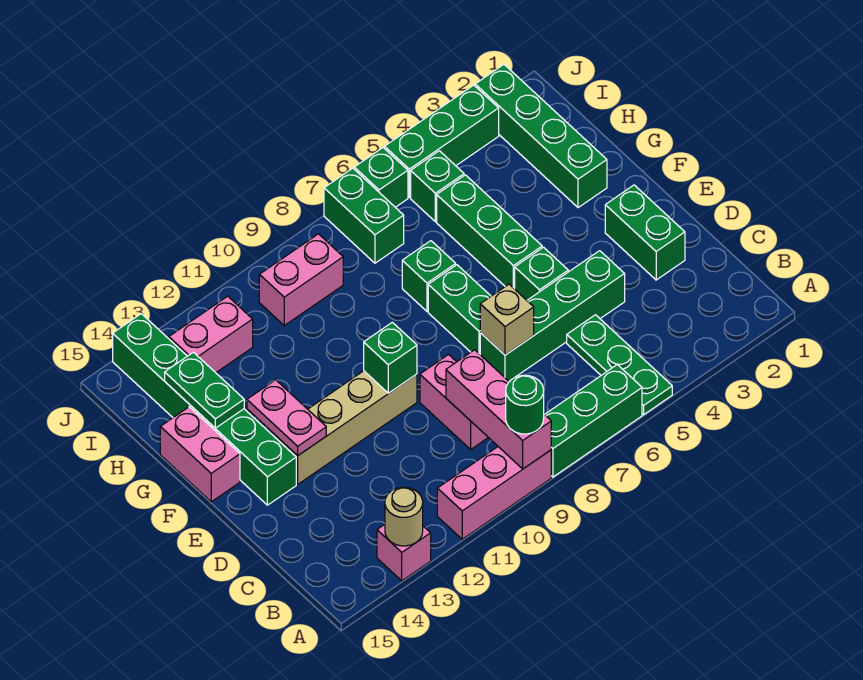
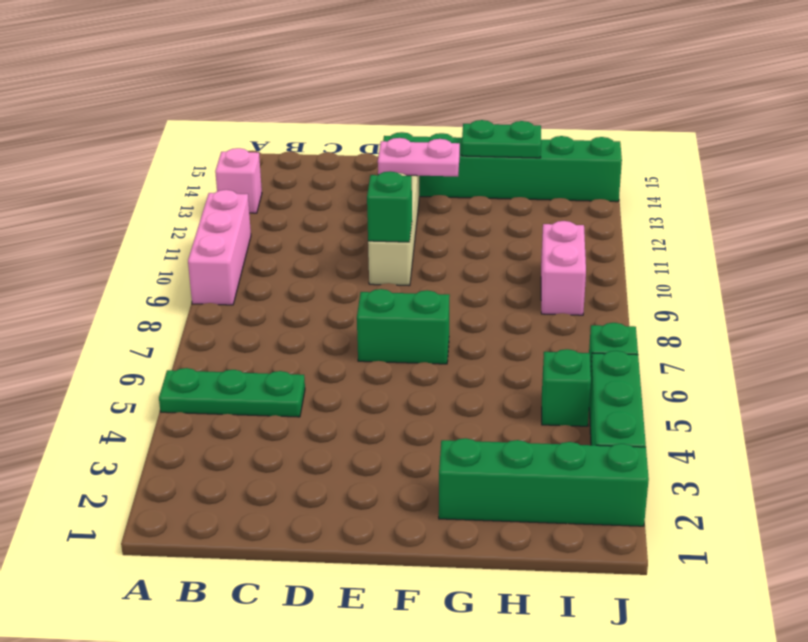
none -> green 1x3 brick [545,365,642,477]
none -> pink 1x2 brick [420,355,488,449]
none -> green 1x2 brick [605,185,685,280]

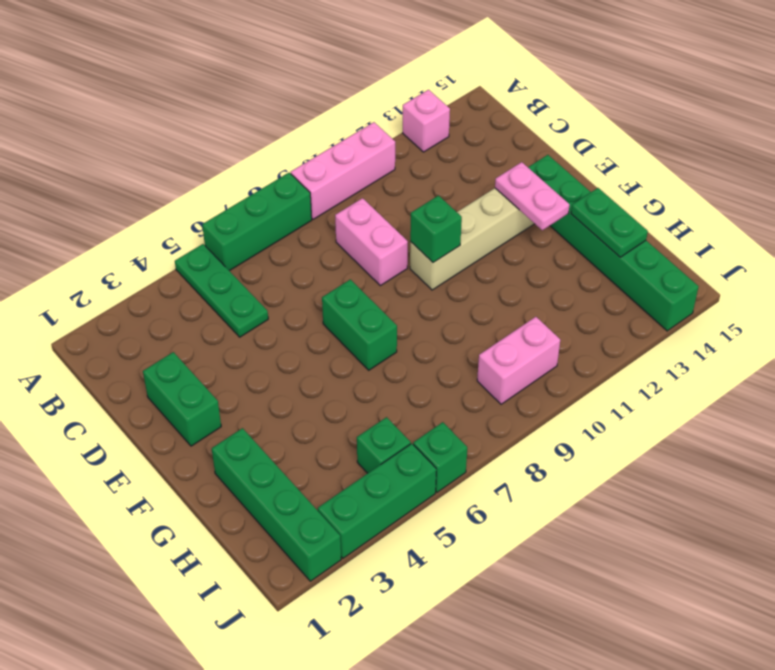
none -> green 1x4 brick [480,251,625,381]
none -> green 1x1 brick [515,247,568,300]
none -> green 1x3 brick [437,175,542,289]

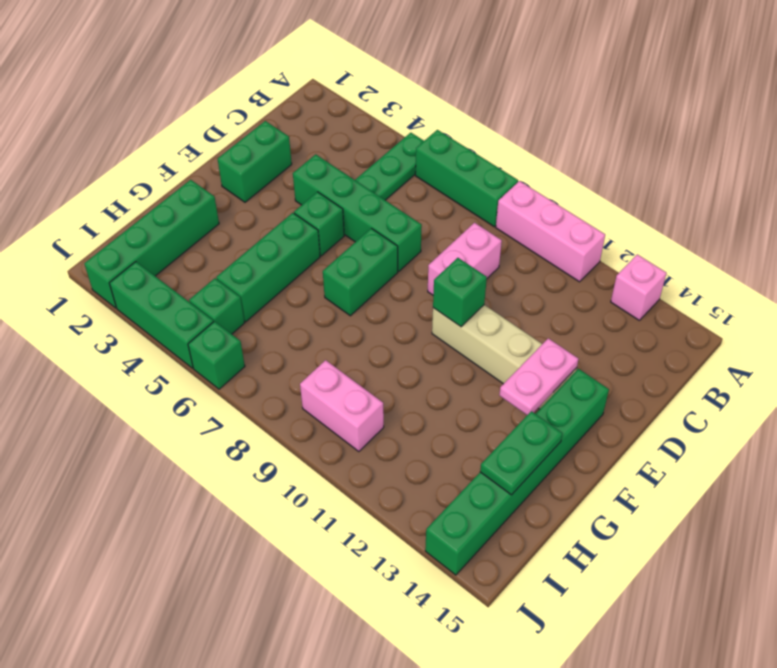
none -> pink 1x2 brick [160,407,240,502]
none -> green 1x1 brick [402,241,456,311]
none -> green 1x2 brick [324,168,404,263]

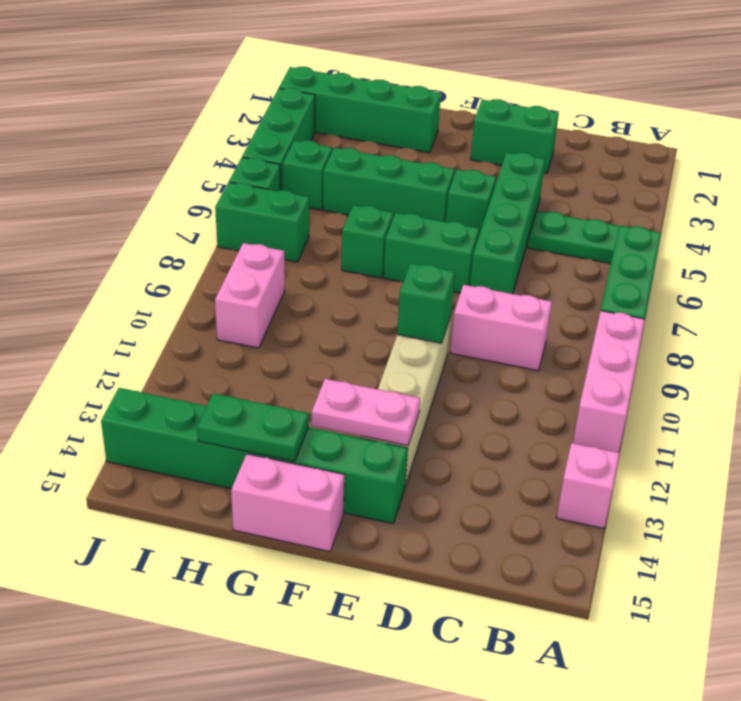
none -> pink 1x2 brick [169,296,253,373]
none -> pink 1x3 brick [446,350,551,469]
none -> tan 1x1 round brick [385,487,423,546]

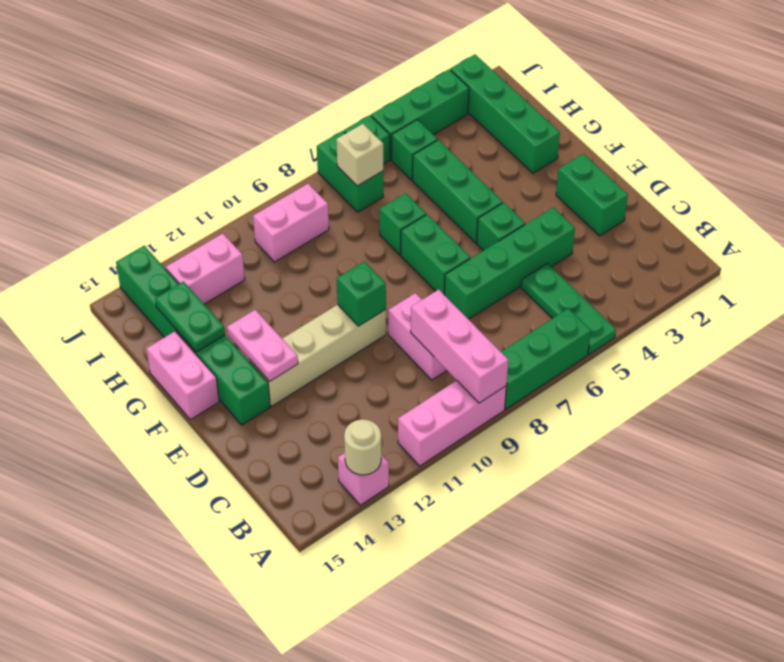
tan 1x1 brick [336,124,383,186] -> tan 1x1 brick moved to [480,284,534,355]
none -> green 1x1 round brick [506,375,544,434]

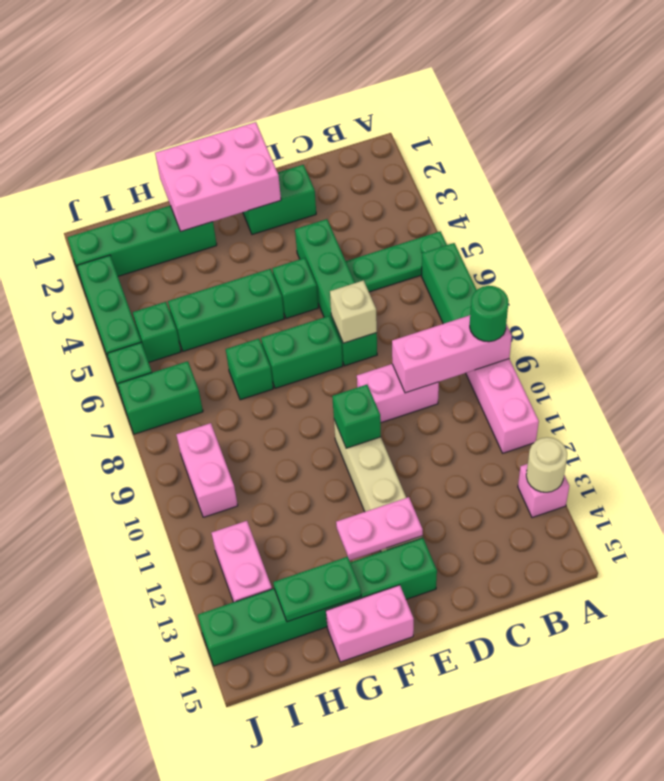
pink 2x3 brick [155,122,281,231] -> none

